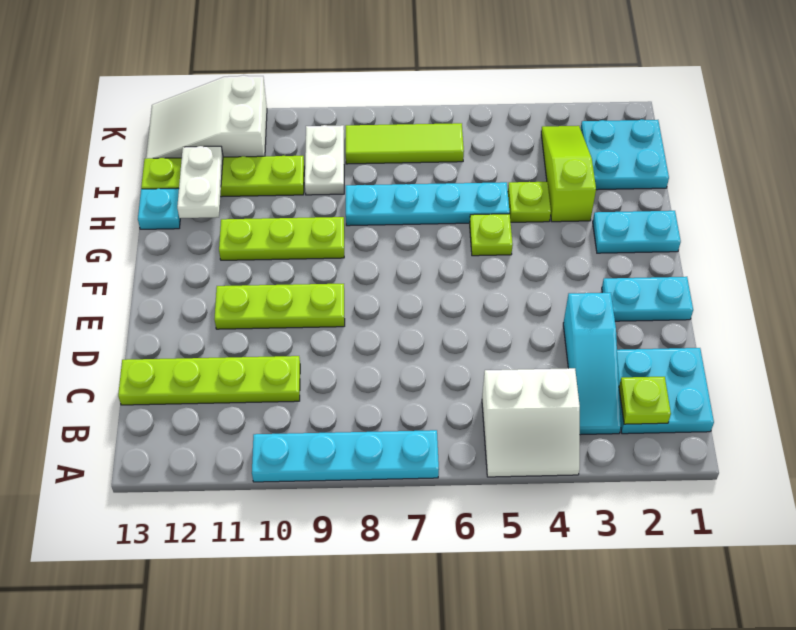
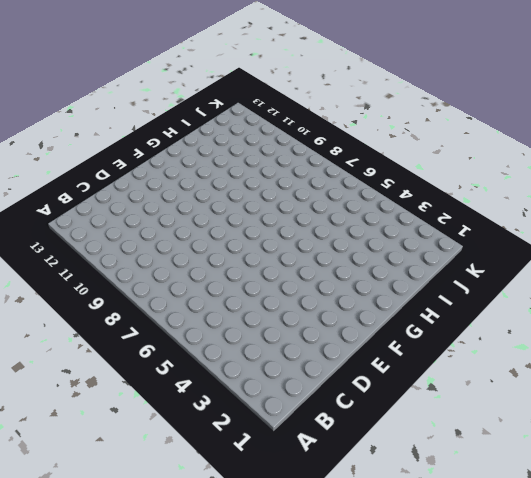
none -> white 2x2 slope [482,368,580,477]
none -> cyan 1x4 plate [252,430,439,482]
none -> cyan 2x2 plate [617,348,714,434]

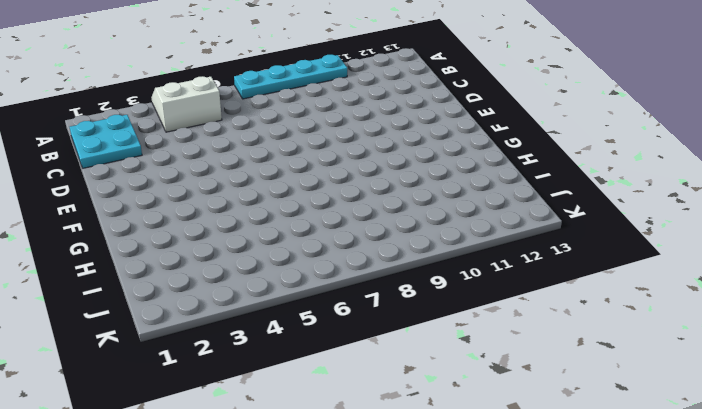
none -> cyan 1x3 slope [563,293,621,435]
none -> lime 1x4 plate [118,356,300,405]
none -> cyan 1x2 plate [602,277,693,321]

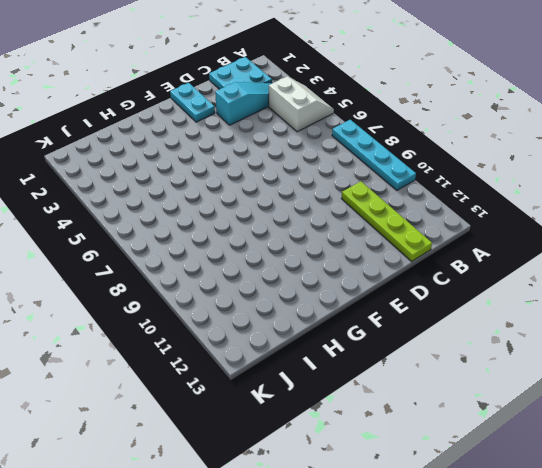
none -> lime 1x3 plate [214,284,345,329]
none -> cyan 1x2 plate [593,211,681,253]
none -> lime 1x1 plate [470,214,513,256]

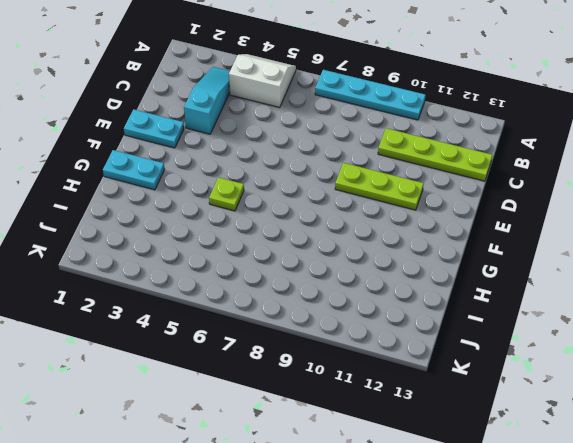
none -> cyan 2x2 plate [617,348,714,434]
none -> lime 1x3 plate [219,217,344,260]
none -> lime 1x3 slope [541,126,596,222]

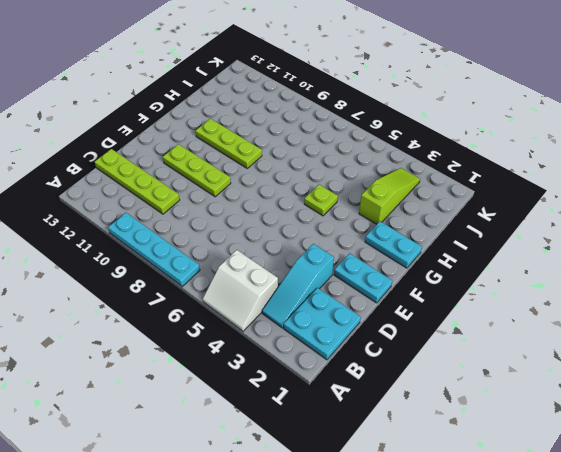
none -> lime 1x1 plate [508,182,551,222]
none -> cyan 1x4 plate [346,182,510,226]
none -> cyan 1x1 plate [138,188,180,229]

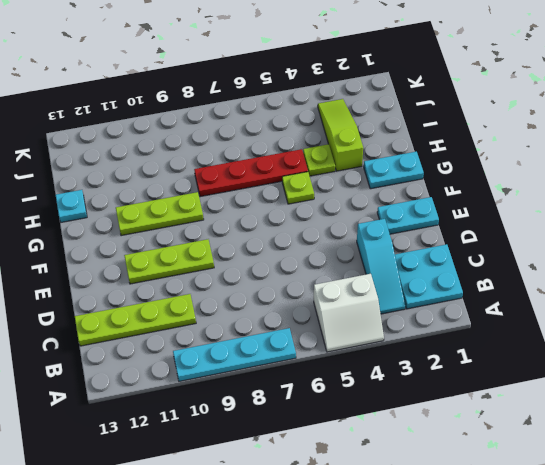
red 1x4 plate [194,149,308,197] -> cyan 1x4 plate [346,182,510,226]
none -> cyan 2x2 plate [581,119,669,190]
none -> white 1x2 plate [305,125,344,195]
none -> lime 1x4 plate [141,156,304,197]

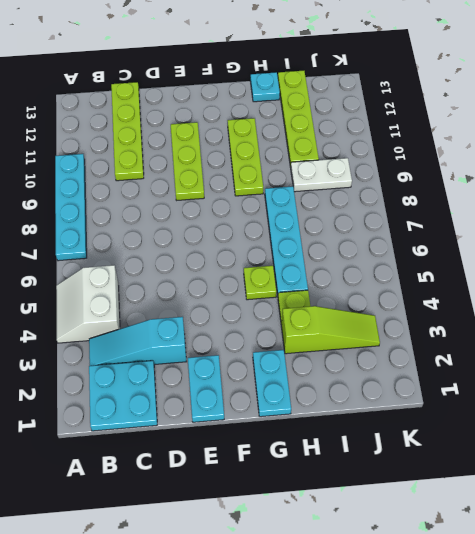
none -> cyan 2x2 plate [581,119,669,190]
none -> lime 1x3 tile [346,123,464,164]
none -> white 2x3 slope [146,75,267,159]

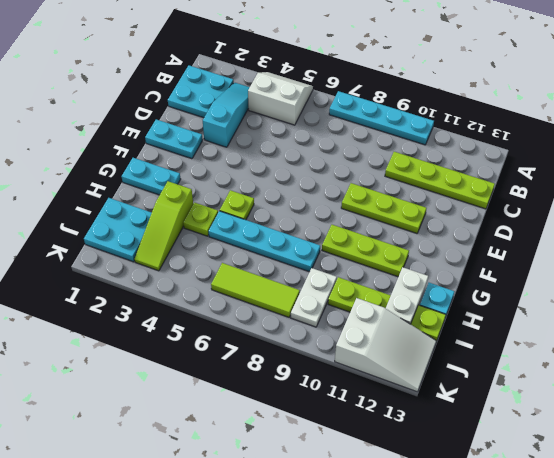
none -> lime 1x1 plate [619,377,671,424]

